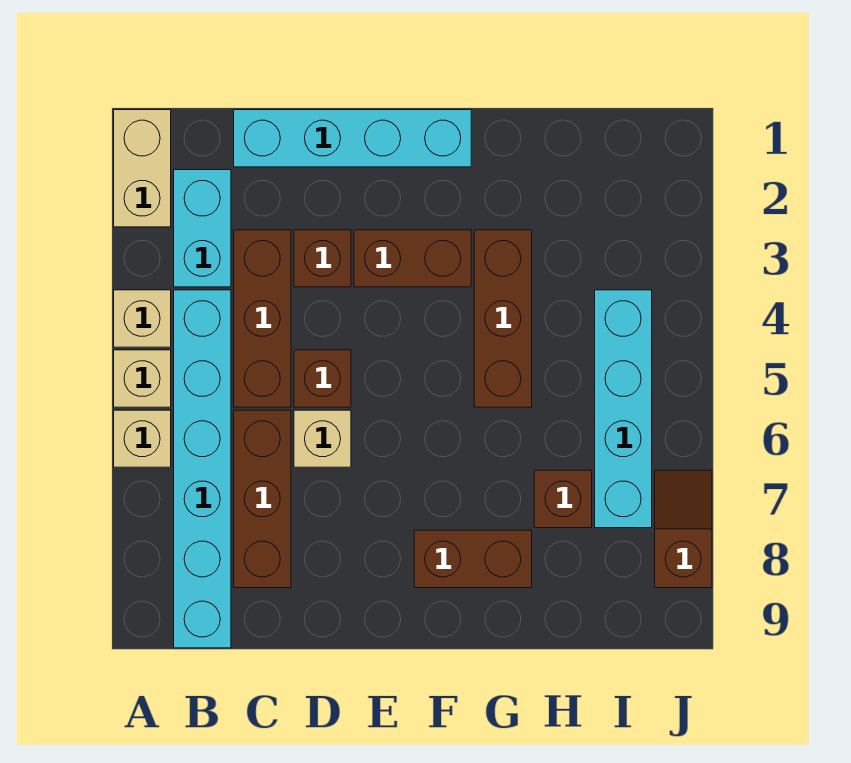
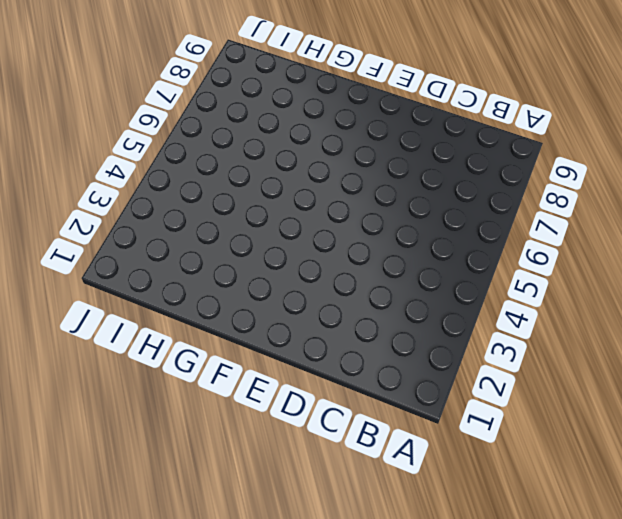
none -> tan 1x2 brick [114,110,171,227]
none -> tan 1x1 brick [114,290,171,347]
none -> tan 1x1 brick [114,350,171,407]

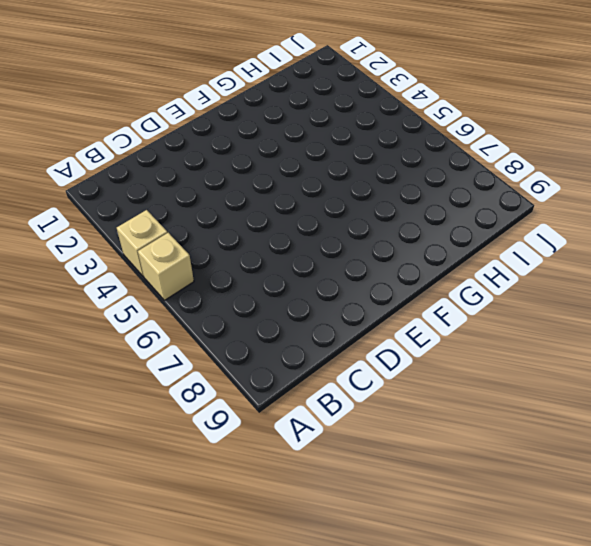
none -> tan 1x2 brick [114,110,171,227]
none -> tan 1x1 brick [114,410,171,467]
none -> cyan 1x2 brick [174,170,231,287]

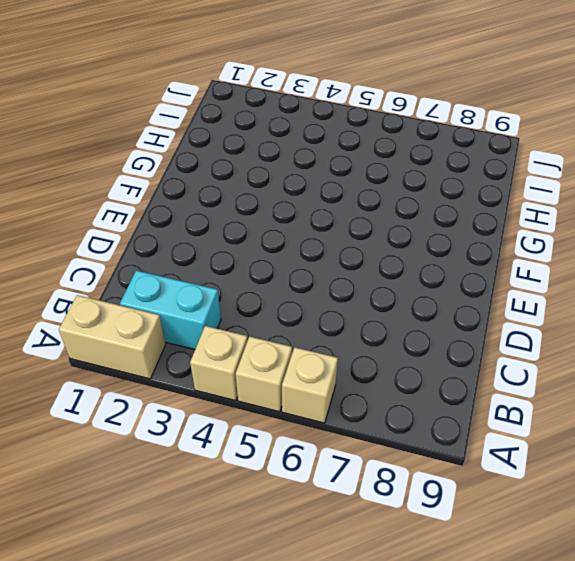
none -> cyan 1x6 brick [174,290,231,648]
none -> cyan 1x4 brick [234,110,471,167]
none -> brown 1x3 brick [234,230,291,407]

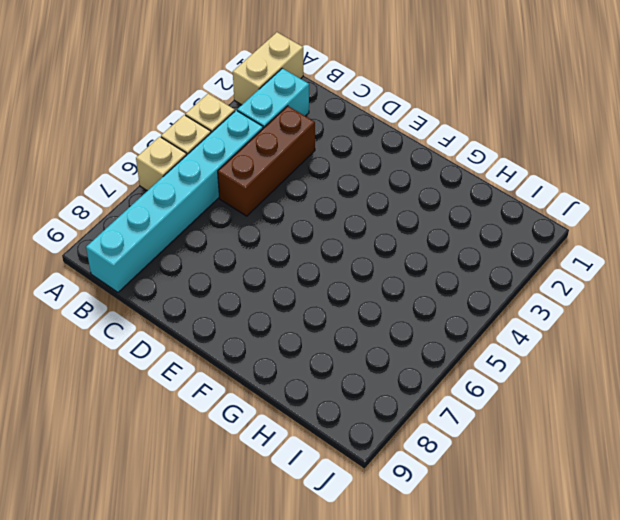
none -> cyan 1x4 brick [234,110,471,167]
none -> brown 1x3 brick [234,410,291,588]
none -> brown 1x1 brick [294,230,351,287]

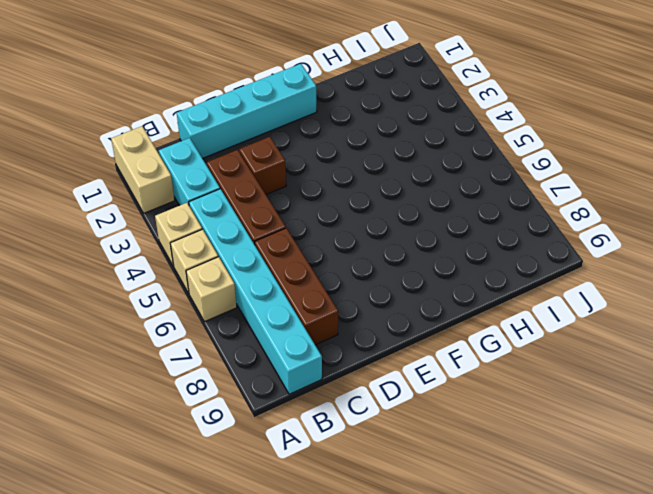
none -> brown 1x1 brick [294,350,351,407]
none -> tan 1x1 brick [294,410,351,467]
none -> brown 1x2 brick [354,230,471,287]

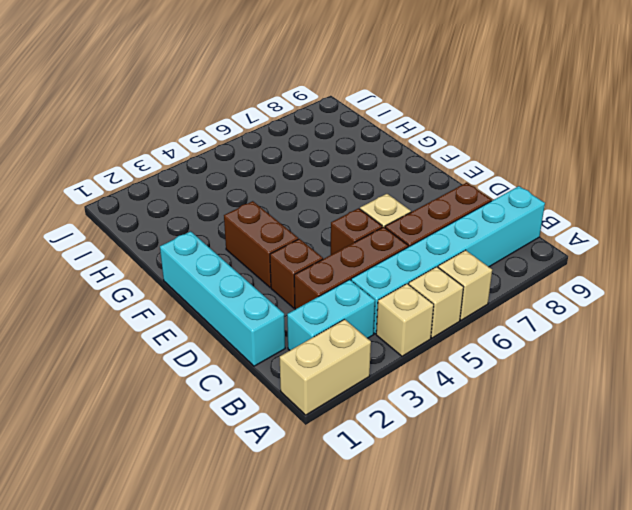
none -> brown 1x2 brick [414,530,532,588]
none -> brown 1x3 brick [474,230,532,407]
none -> brown 1x1 brick [534,470,592,528]

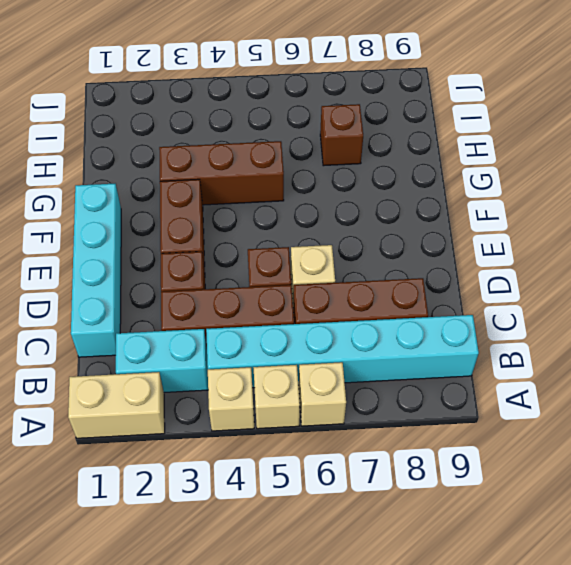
none -> brown 1x2 brick [414,530,532,588]
none -> cyan 1x4 brick [595,290,652,528]
none -> brown 1x2 slope [655,470,712,588]

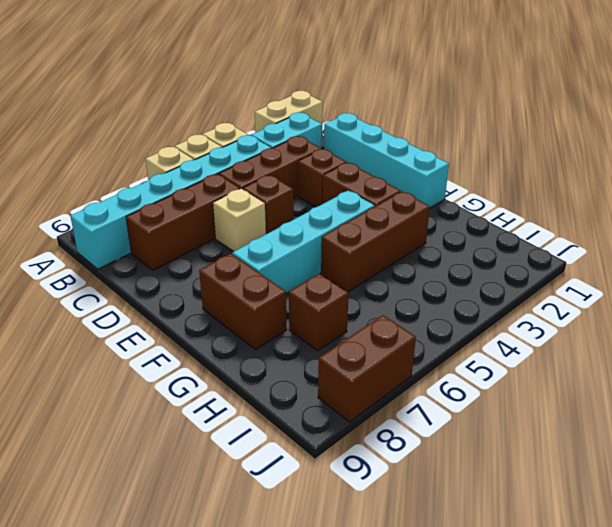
cyan 1x4 brick [232,191,375,293] -> cyan 1x4 brick moved to [595,290,652,528]
brown 1x2 brick [318,315,416,422] -> brown 1x2 slope [655,470,712,588]

